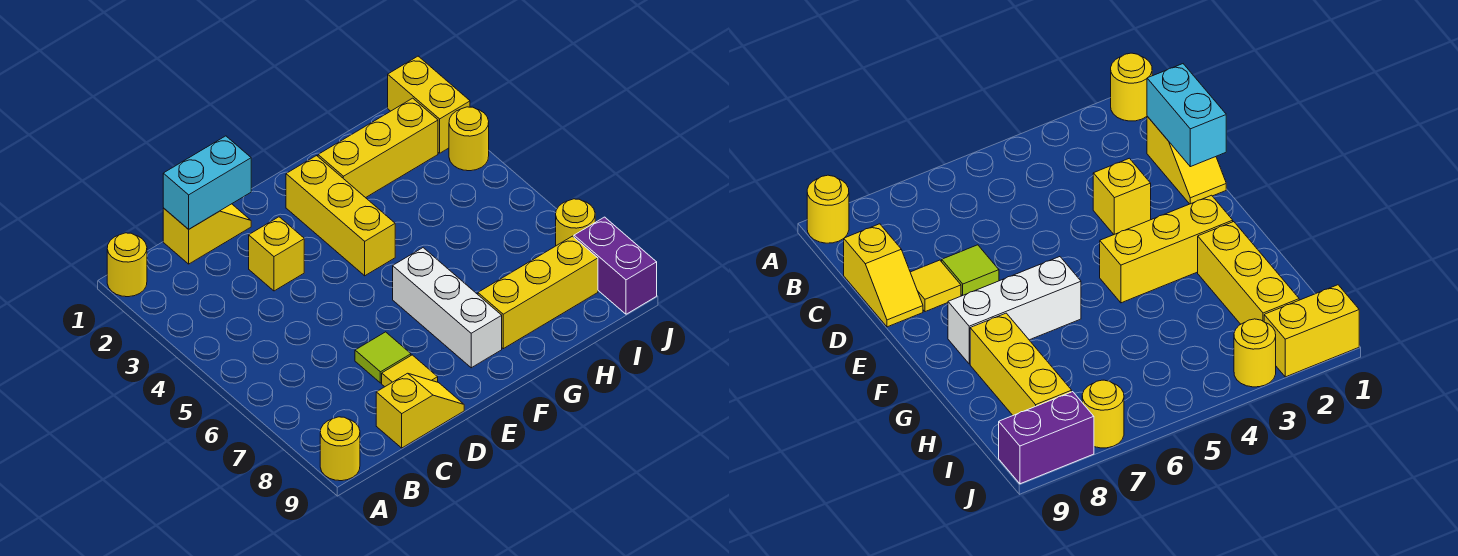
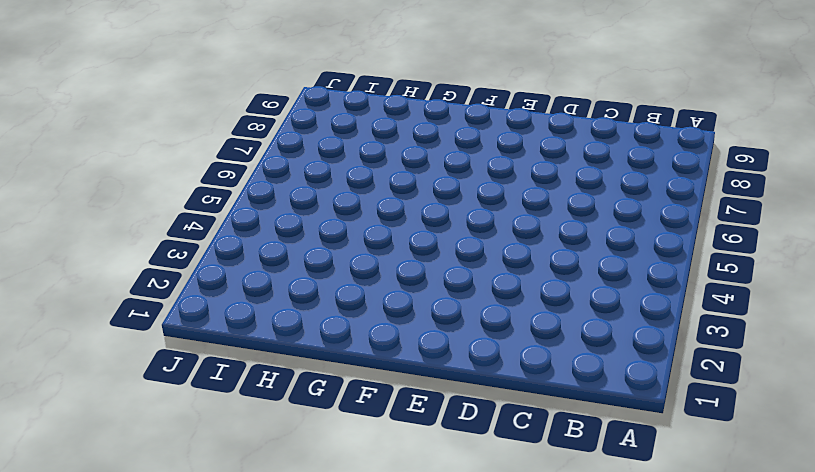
none -> yellow 1x1 round brick [107,233,147,297]
none -> yellow 1x1 round brick [320,417,360,481]
none -> yellow 1x2 slope [163,204,251,264]

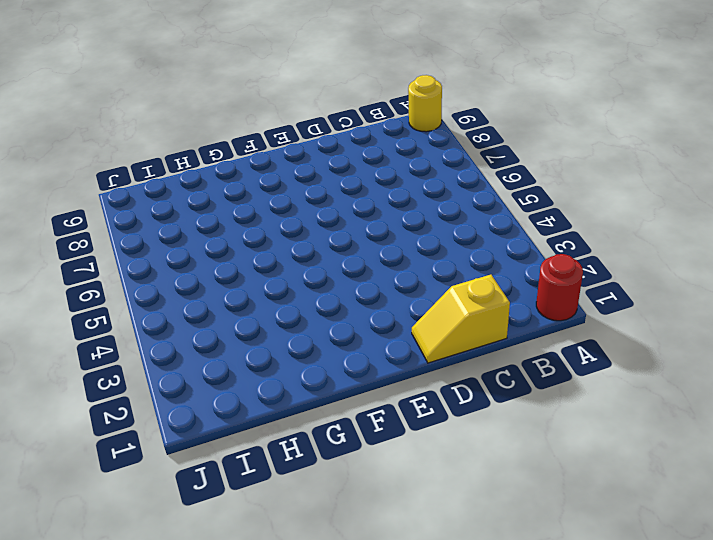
red 1x1 round brick [536,254,583,321] -> yellow 1x1 round brick [107,233,147,297]
none -> yellow 1x2 slope [376,373,464,448]
none -> yellow 1x1 brick [249,217,304,291]
none -> lime 1x1 tile [355,332,411,383]

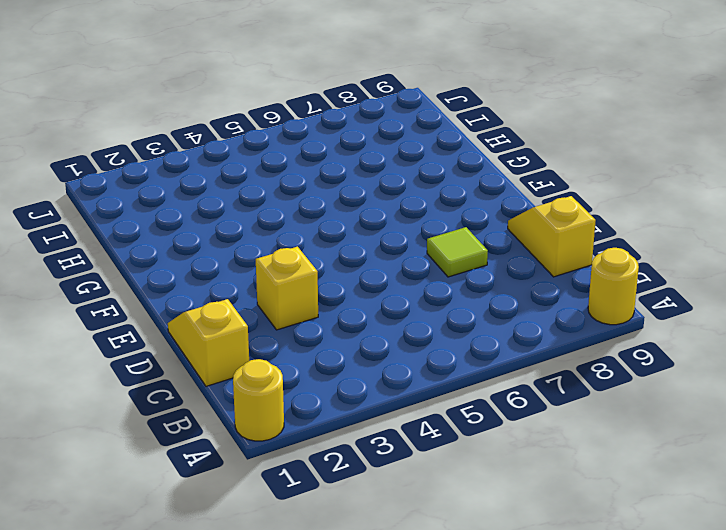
none -> yellow 1x1 tile [382,355,438,387]
none -> yellow 1x3 brick [286,156,395,276]
none -> white 1x3 brick [393,248,502,368]

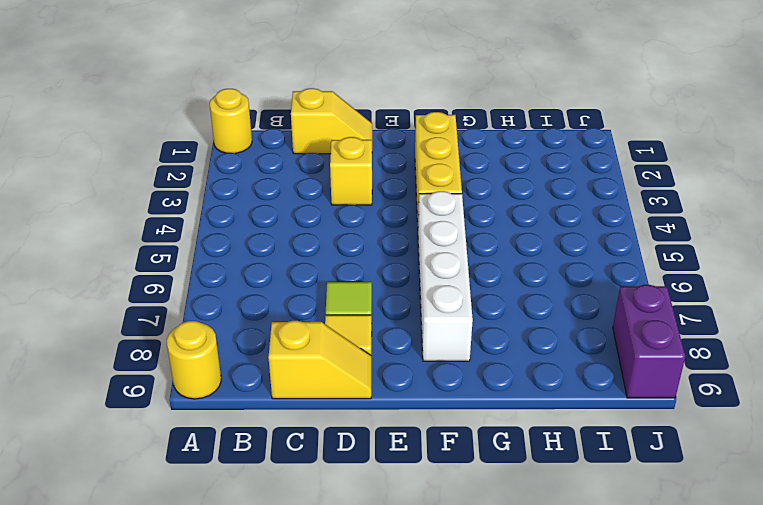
white 1x4 brick [418,191,473,361] -> white 1x3 brick [393,248,502,368]
none -> yellow 1x3 brick [318,98,438,198]
none -> yellow 1x3 brick [478,236,598,349]
none -> yellow 1x2 brick [388,56,470,153]

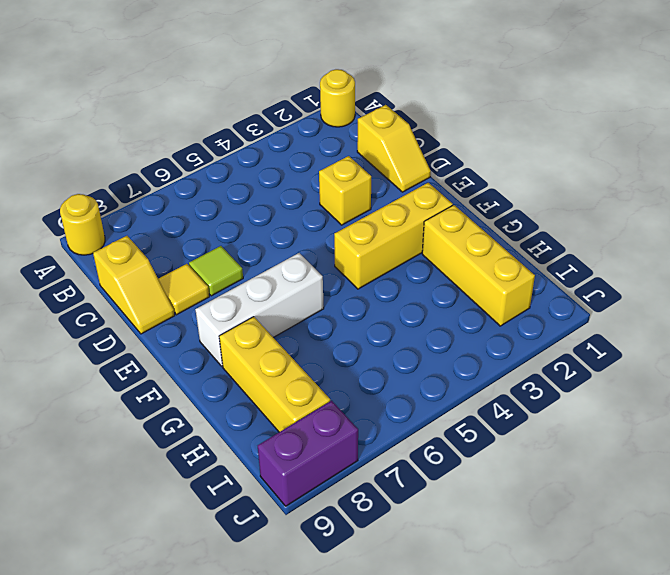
none -> yellow 1x2 brick [388,56,470,153]
none -> yellow 1x1 round brick [449,107,489,171]
none -> yellow 1x1 round brick [556,199,595,246]

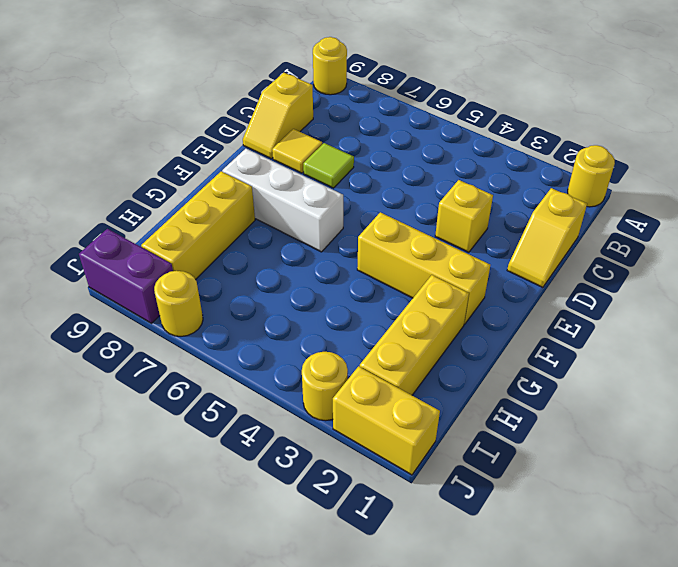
none -> cyan 1x2 brick [163,136,251,229]

